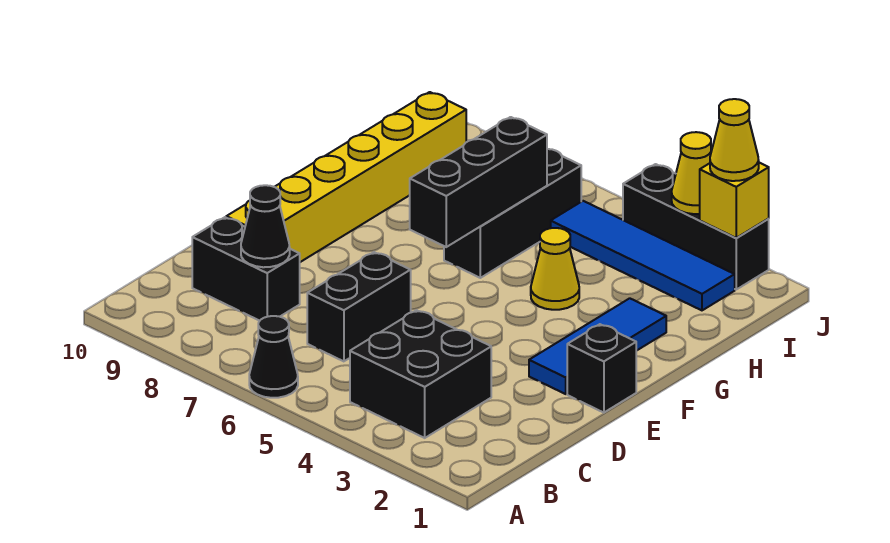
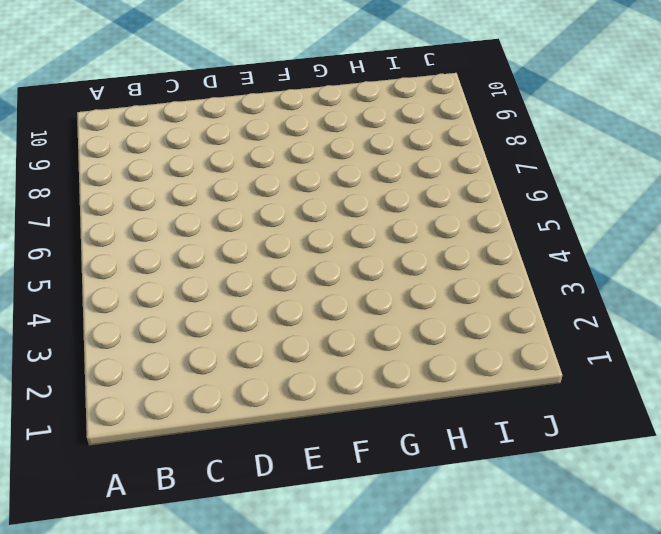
none -> black 1x1 cone [249,316,298,398]
none -> black 2x2 brick [350,310,491,438]
none -> black 1x2 brick [307,252,411,361]

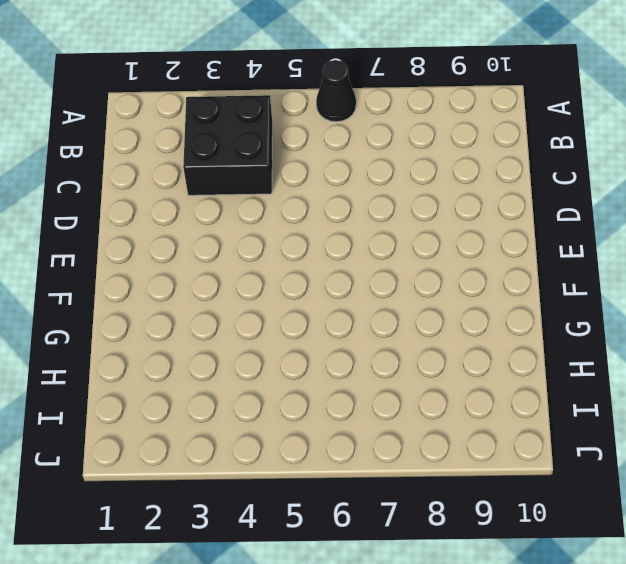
none -> black 1x2 brick [307,252,411,361]
none -> black 1x2 brick [192,217,300,321]
none -> yellow 1x6 brick [226,92,466,262]

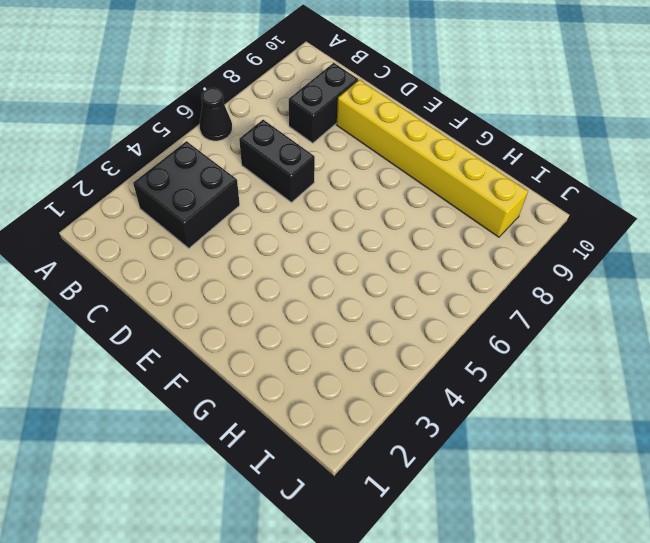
none -> black 1x1 brick [567,324,636,413]
none -> blue 1x3 tile [529,298,666,394]
none -> yellow 1x1 cone [531,228,579,310]

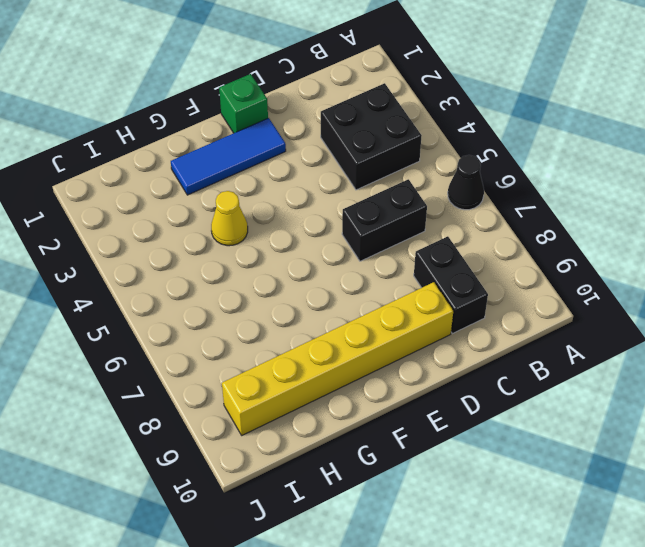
green 1x1 brick [219,74,268,133] -> black 1x1 brick [567,324,636,413]
none -> black 1x3 brick [444,149,581,278]
none -> blue 1x4 tile [551,201,735,310]
none -> black 1x3 brick [623,164,769,289]

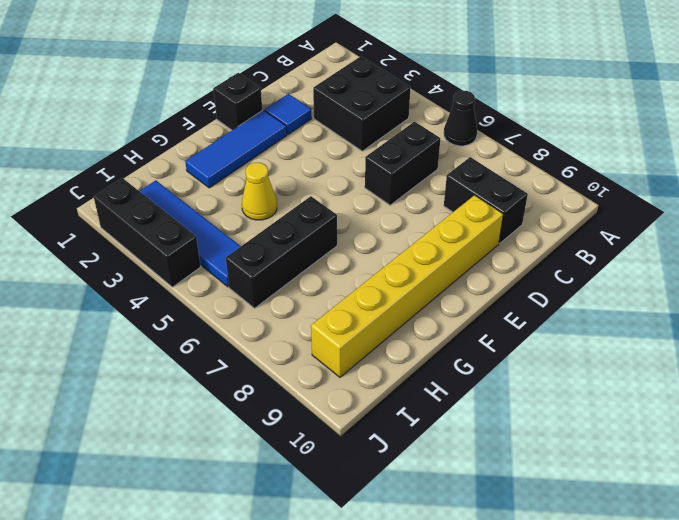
blue 1x1 tile [265,94,312,135] -> none
none -> black 1x1 cone [241,185,290,267]
none -> black 1x3 brick [410,117,547,247]
none -> yellow 1x1 brick [700,163,769,238]

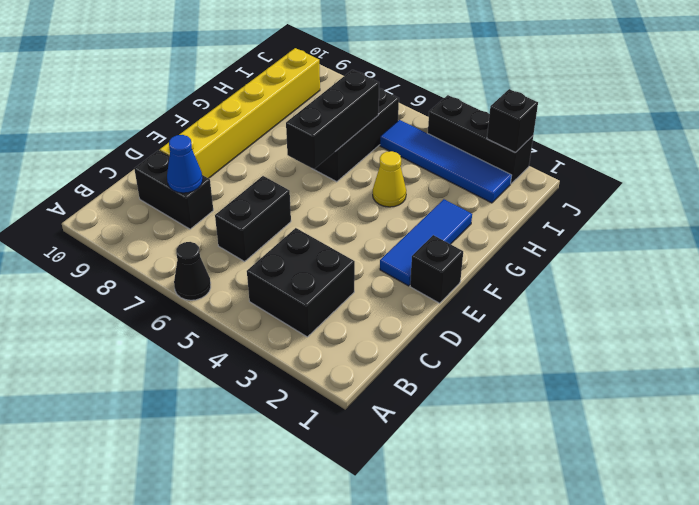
blue 1x1 cone [167,135,203,193] -> black 1x1 cone [241,185,290,267]
black 1x1 brick [487,89,538,152] -> yellow 1x1 brick [700,163,769,238]
none -> yellow 1x1 cone [672,132,711,214]
none -> yellow 1x1 cone [710,99,759,181]

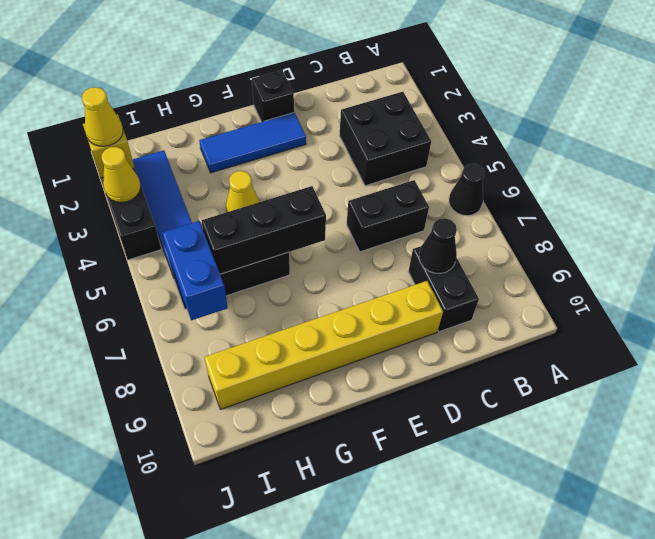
blue 1x2 brick [162,221,228,320] -> none

